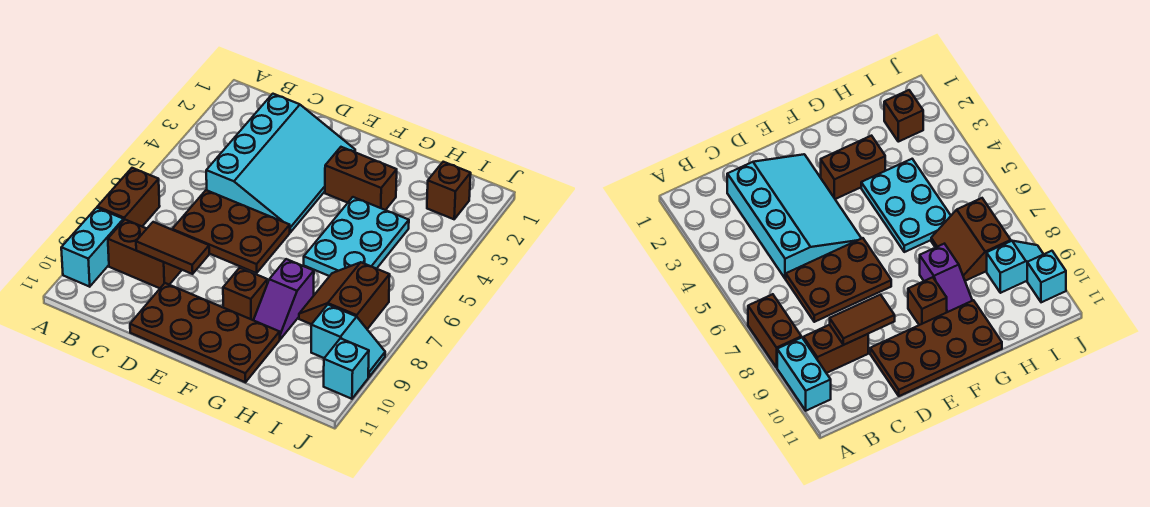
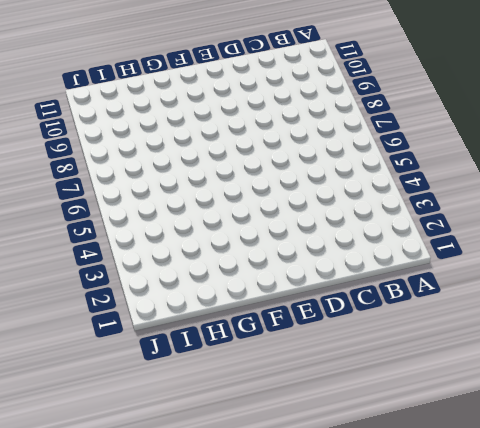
none -> brown 1x2 brick [97,168,160,226]
none -> cyan 1x2 brick [61,208,124,287]
none -> brown 1x2 brick [108,220,181,288]

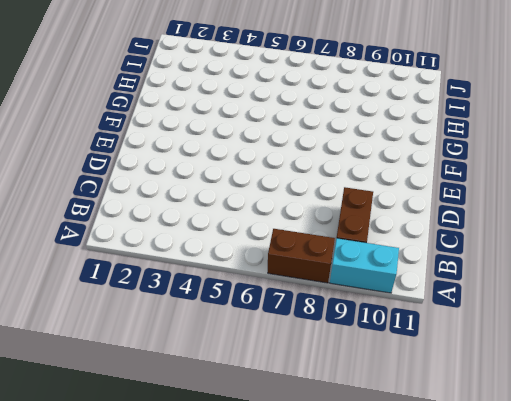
none -> cyan 3x4 slope [206,94,355,232]
none -> brown 2x3 plate [172,190,290,273]
none -> brown 2x4 plate [130,283,280,382]

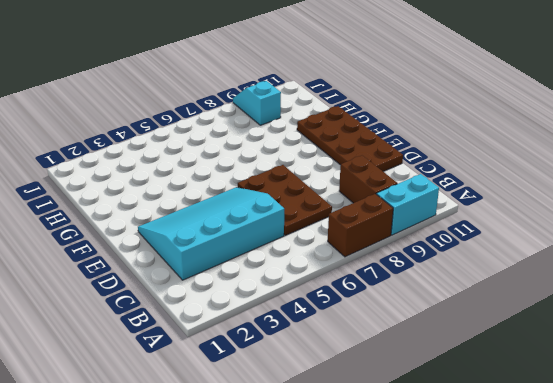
none -> brown 1x2 brick [325,147,397,210]
none -> brown 1x1 brick [223,268,267,320]
none -> cyan 2x3 plate [304,197,409,276]

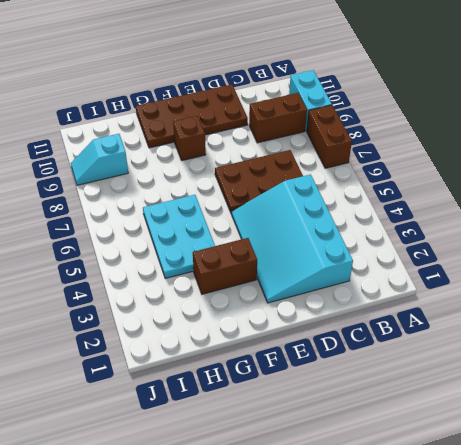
none -> purple 1x2 slope [254,259,314,339]
none -> brown 2x2 slope [299,262,390,329]
none -> brown 1x1 brick [427,162,471,219]

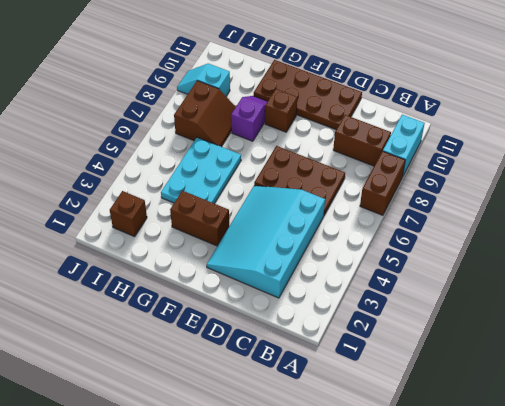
none -> cyan 1x1 brick [324,338,369,399]
none -> brown 1x2 tile [136,222,209,274]

